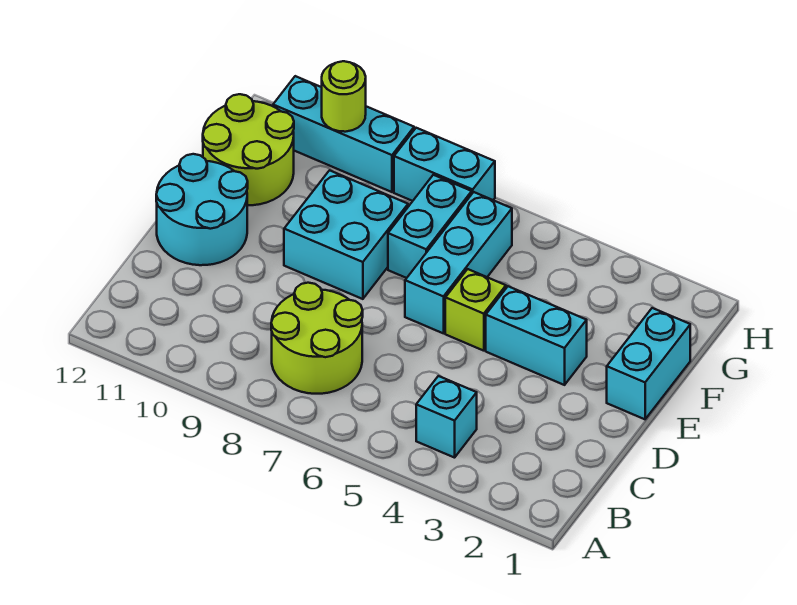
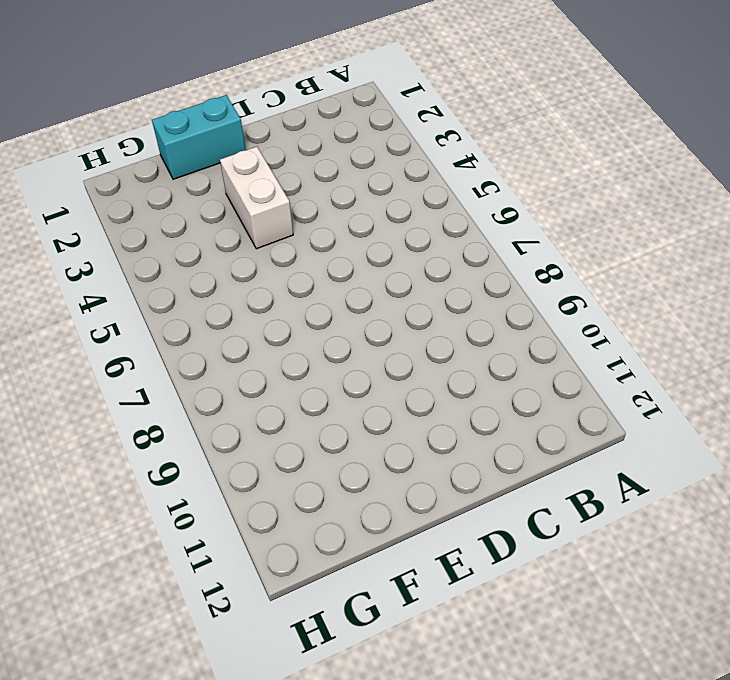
white 1x2 brick [220,147,293,249] -> cyan 1x2 brick [486,286,587,385]
none -> cyan 1x1 brick [416,376,477,458]
none -> lime 2x2 round brick [271,283,363,394]
none -> cyan 2x2 round brick [156,154,248,265]

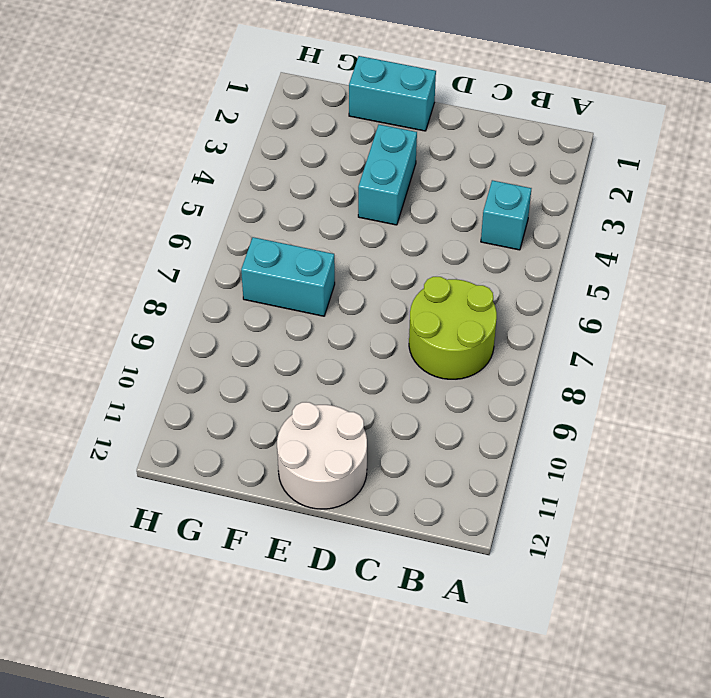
white 2x2 round brick [277,402,367,509] -> cyan 2x2 round brick [156,154,248,265]
none -> lime 1x1 brick [445,269,506,351]
none -> cyan 1x3 brick [405,192,512,333]
none -> cyan 2x2 brick [284,170,408,299]

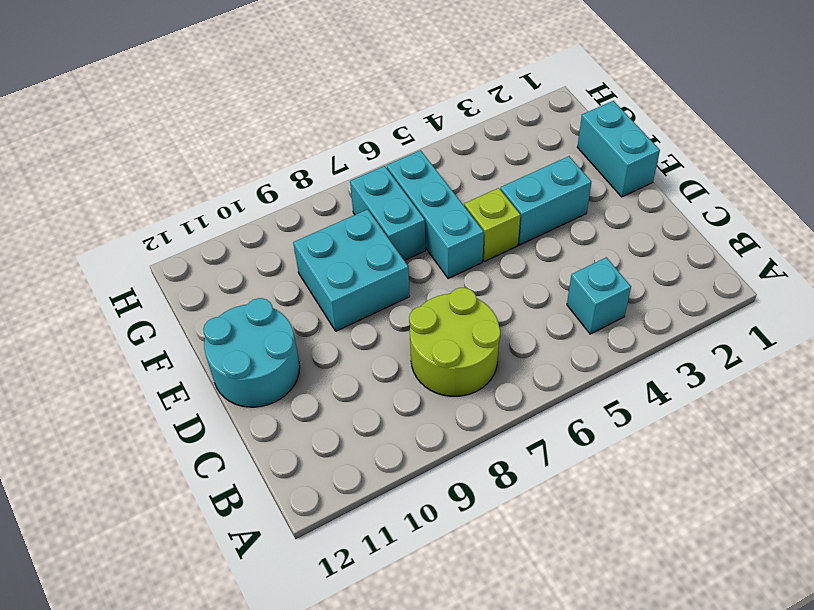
none -> lime 2x2 round brick [203,94,294,205]
none -> cyan 1x2 brick [394,128,495,201]
none -> cyan 1x3 brick [273,76,414,192]

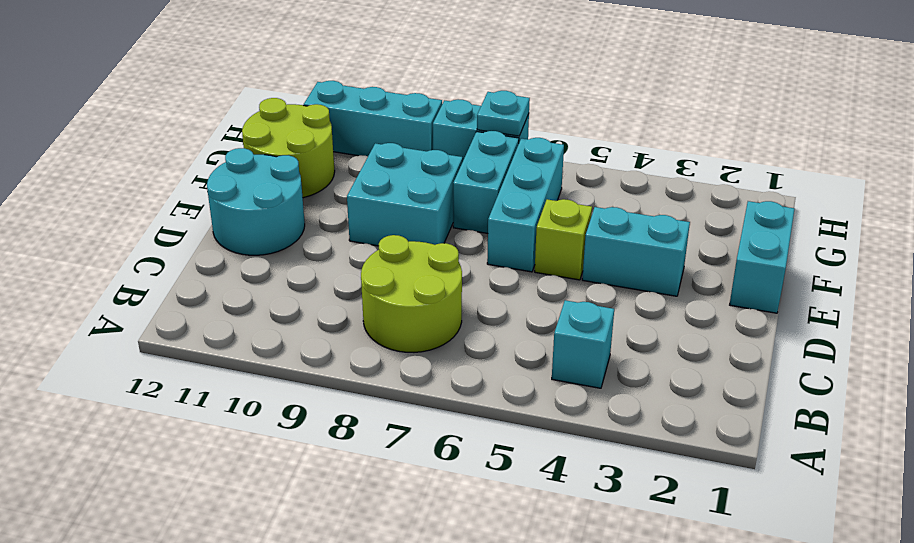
cyan 1x1 plate [477,91,530,136] -> none
none -> lime 1x1 round brick [322,61,366,132]

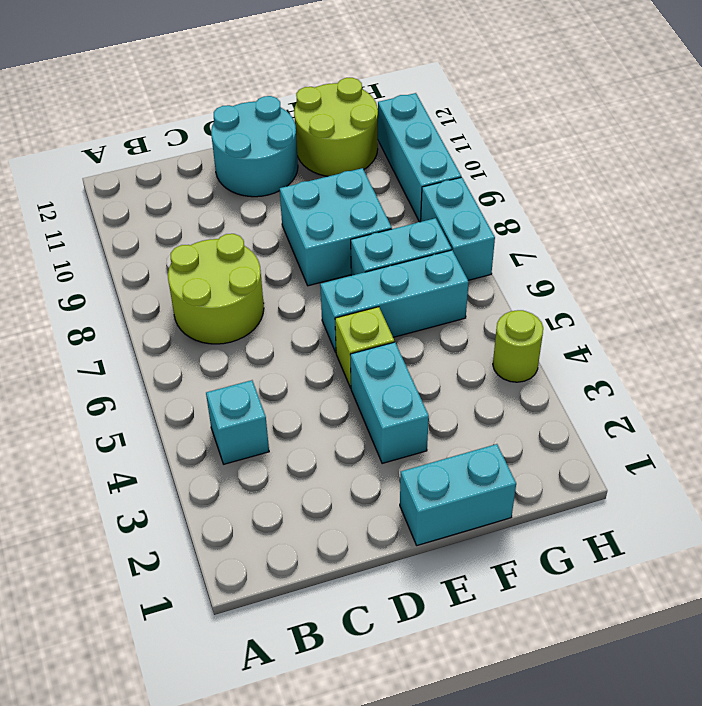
lime 1x1 round brick [493,310,543,382] -> lime 1x1 round brick moved to [322,61,366,132]

